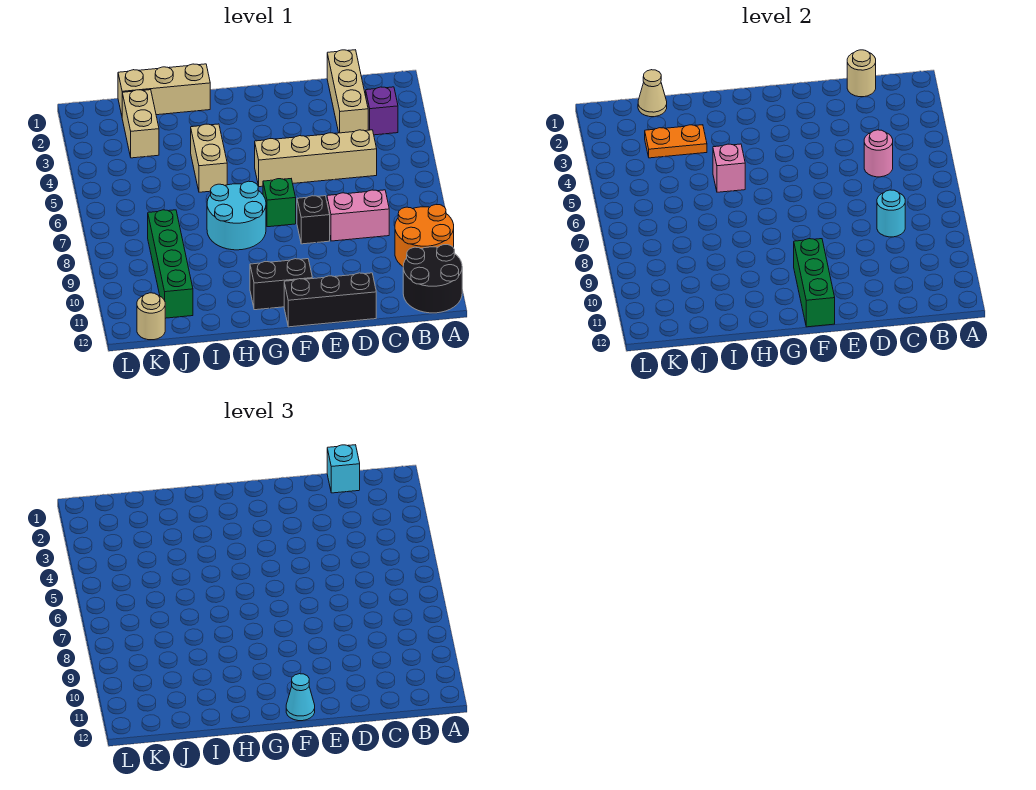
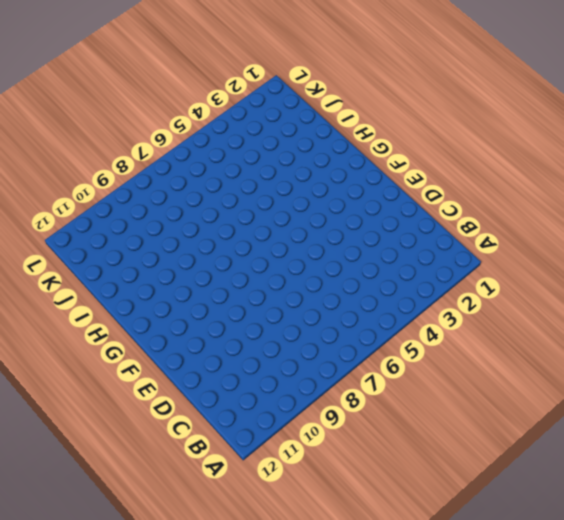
none -> orange 2x2 round brick [395,205,454,266]
none -> black 2x2 round brick [403,245,462,313]
none -> purple 1x1 brick [366,87,398,135]

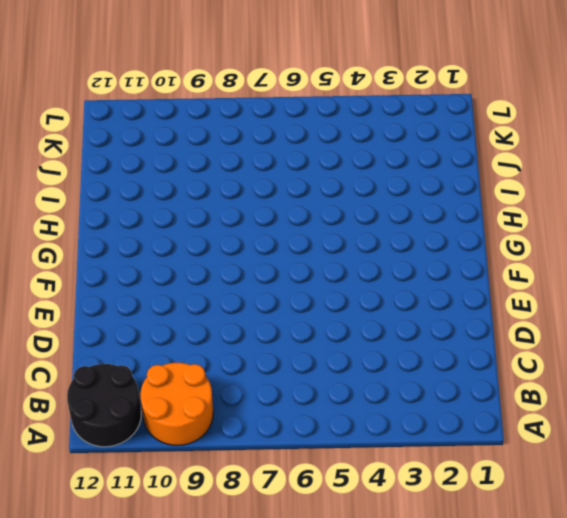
none -> purple 1x1 brick [366,87,398,135]
none -> tan 1x3 brick [327,50,368,133]
none -> tan 1x4 brick [255,130,377,187]

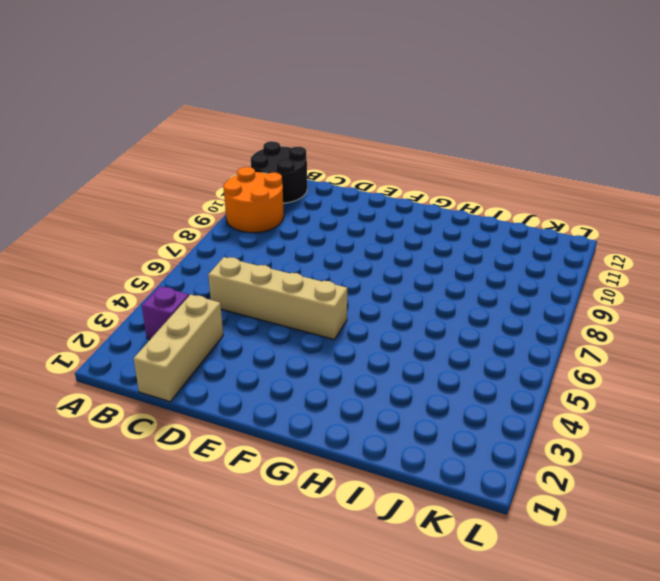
none -> pink 1x2 brick [327,190,389,241]
none -> black 1x3 brick [284,273,376,327]
none -> black 1x1 brick [297,196,330,244]

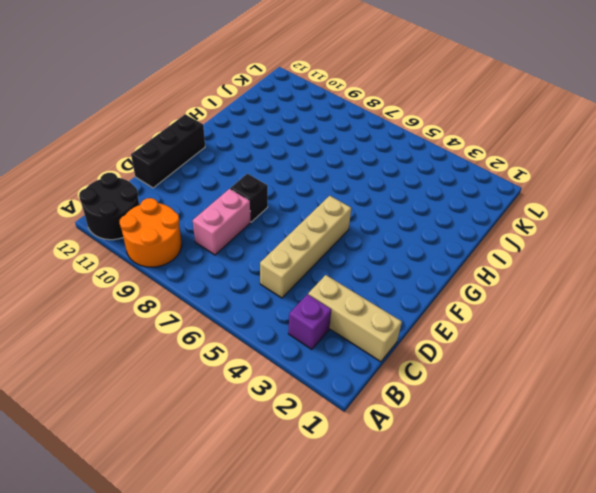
none -> green 1x1 brick [263,179,296,227]
none -> black 1x2 brick [250,259,312,310]
none -> cyan 2x2 round brick [207,181,266,250]

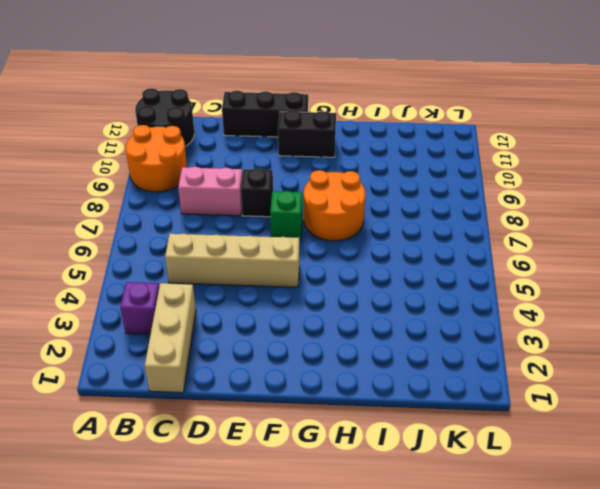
orange 2x2 round brick [304,170,365,241] -> cyan 2x2 round brick [207,181,266,250]
none -> tan 1x3 brick [118,64,210,115]
none -> tan 1x2 brick [191,124,227,192]
none -> tan 1x2 brick [122,90,159,158]

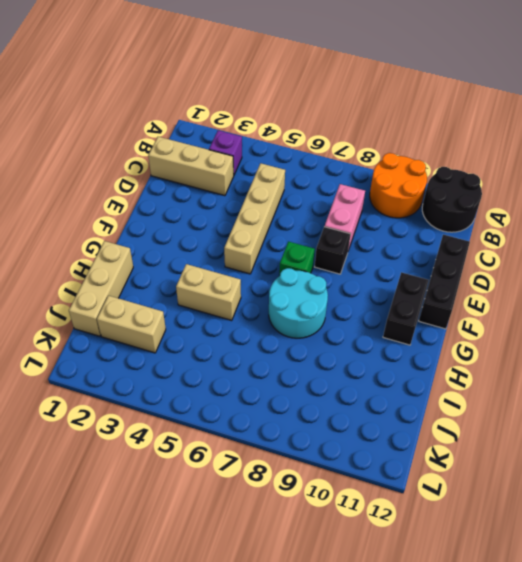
none -> green 1x4 brick [148,210,193,318]
none -> tan 1x1 round brick [137,293,165,340]
none -> tan 1x1 round brick [847,50,876,97]

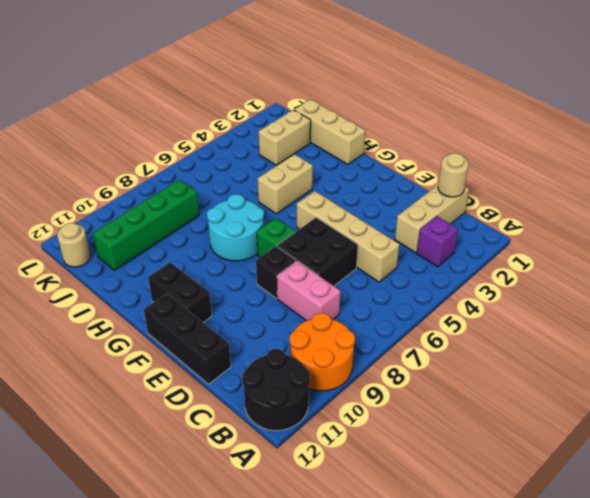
black 2x2 brick [277,217,358,286] -> none
none -> pink 1x1 round brick [864,130,893,177]
none -> cyan 1x1 round brick [877,190,905,237]
none -> green 1x3 brick [794,239,835,327]

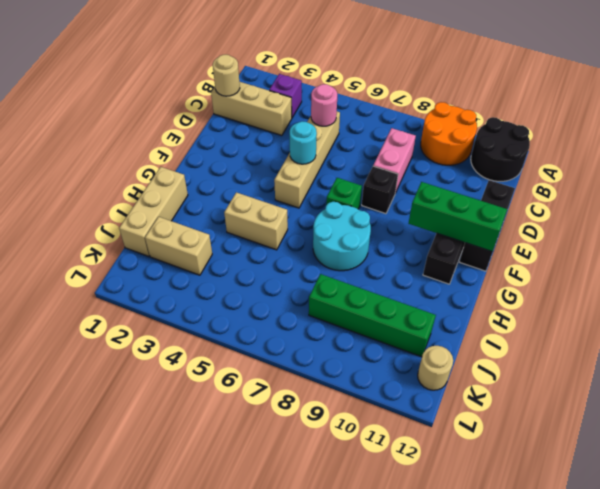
cyan 1x1 round brick [290,121,317,164] -> cyan 1x1 round brick moved to [877,190,905,237]
none -> pink 1x1 brick [713,144,745,192]
none -> orange 1x2 plate [645,125,707,158]
none -> tan 1x1 cone [638,70,667,117]

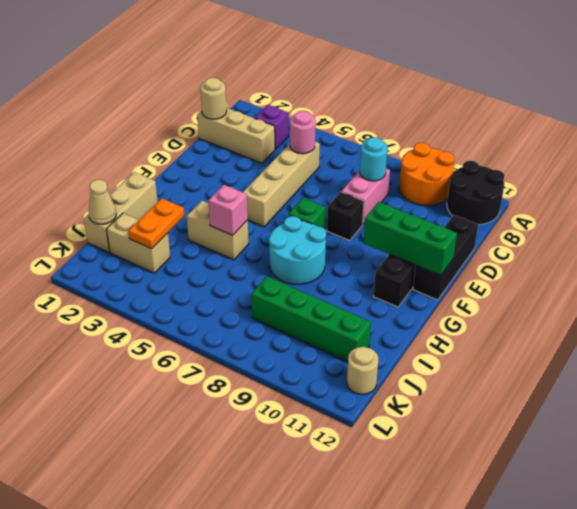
none -> cyan 1x1 brick [327,445,360,493]
none -> cyan 1x1 cone [286,674,315,721]

